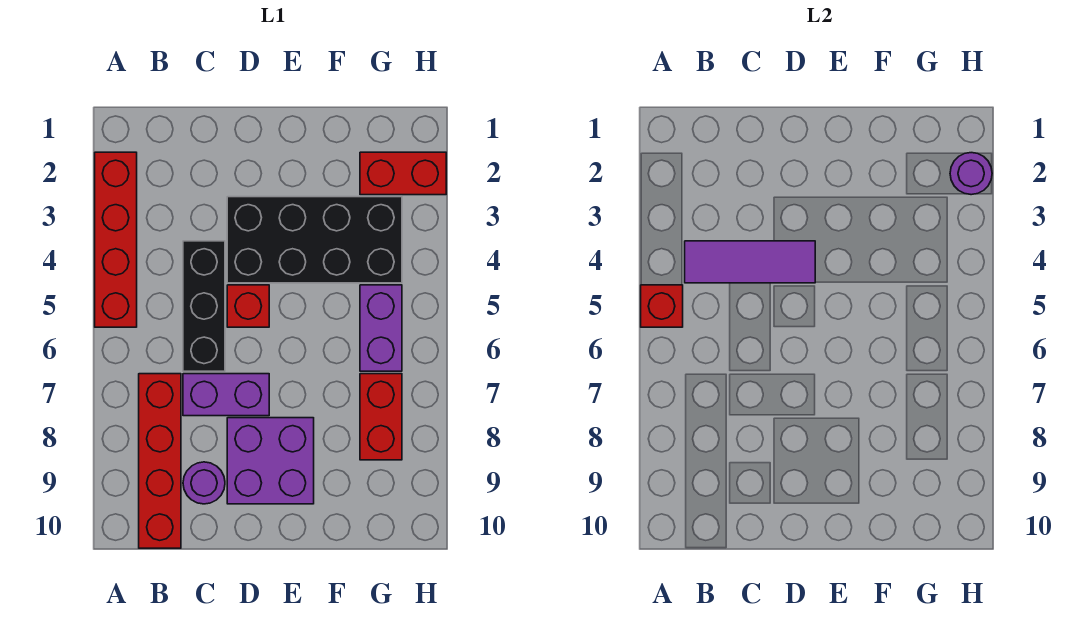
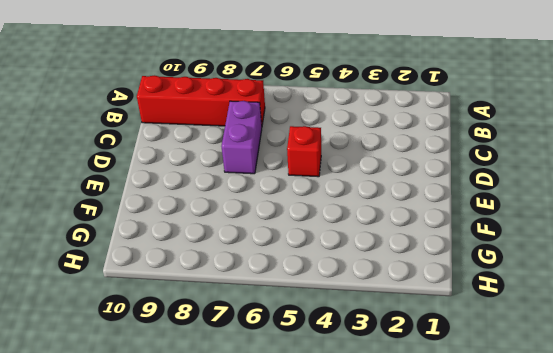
none -> red 1x4 brick [95,152,137,327]
none -> black 1x3 brick [183,241,225,371]
none -> purple 1x1 round brick [183,462,225,504]

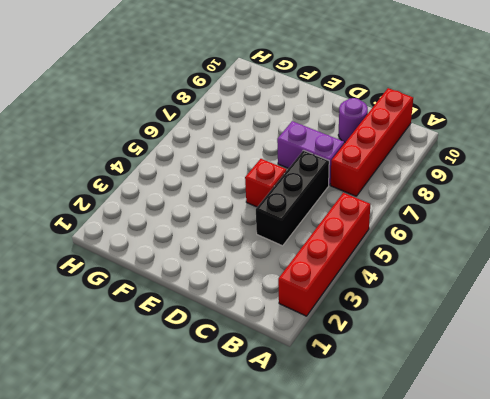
none -> black 2x4 brick [227,197,402,283]
none -> purple 2x2 brick [227,418,314,504]
none -> red 1x2 brick [360,152,446,195]

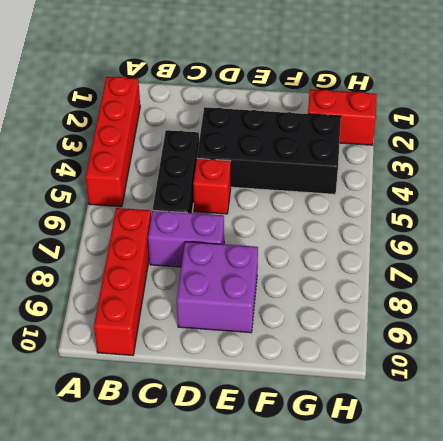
none -> purple 1x1 round brick [183,462,225,504]
none -> purple 1x2 brick [360,285,402,371]
none -> red 1x2 brick [360,374,402,460]

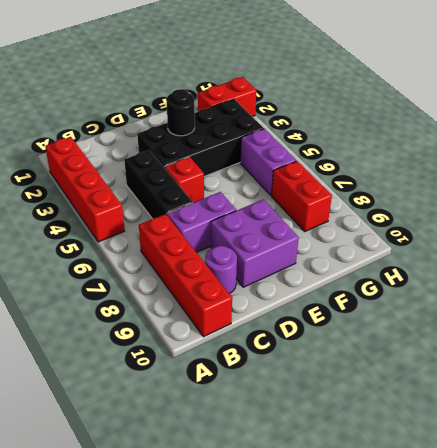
black 1x1 round brick [167,89,195,136] -> none
none -> red 1x1 brick [641,285,683,327]
none -> purple 1x3 tile [685,241,815,283]
none -> purple 1x1 round brick [950,153,992,195]

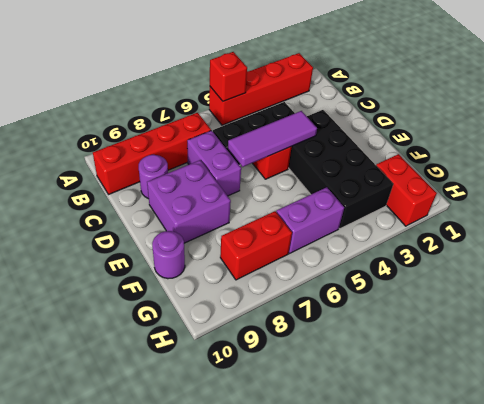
purple 1x3 tile [228,111,317,167] -> purple 1x3 tile turned to [685,241,815,283]
purple 1x1 round brick [152,231,185,279] -> purple 1x1 round brick moved to [950,153,992,195]

